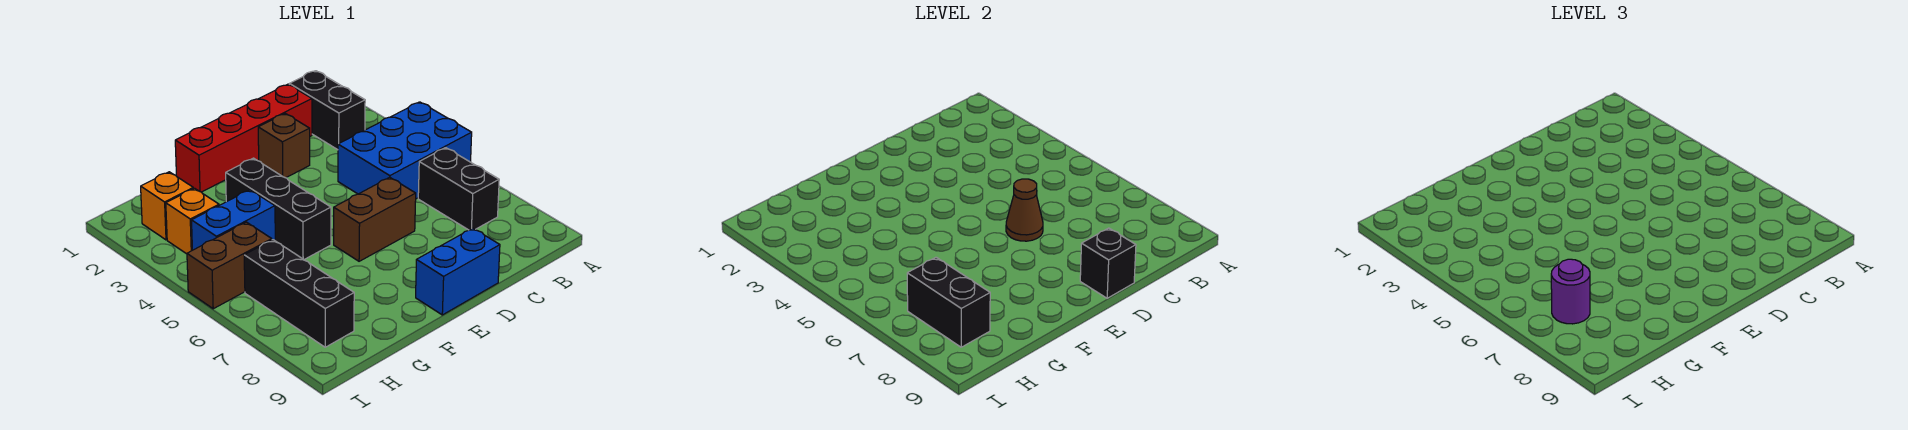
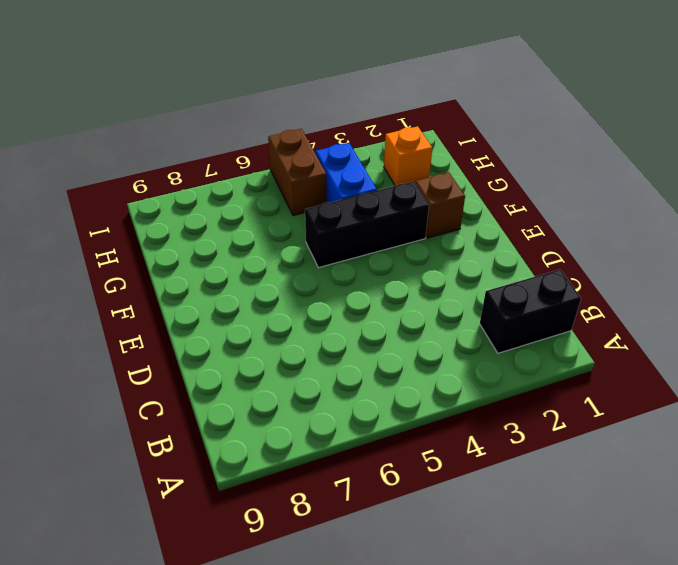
brown 1x1 brick [415,172,465,238] -> brown 1x1 brick moved to [258,113,310,178]
none -> blue 2x3 brick [338,102,472,199]
none -> black 1x2 brick [418,148,499,230]
none -> red 1x4 brick [175,84,312,192]

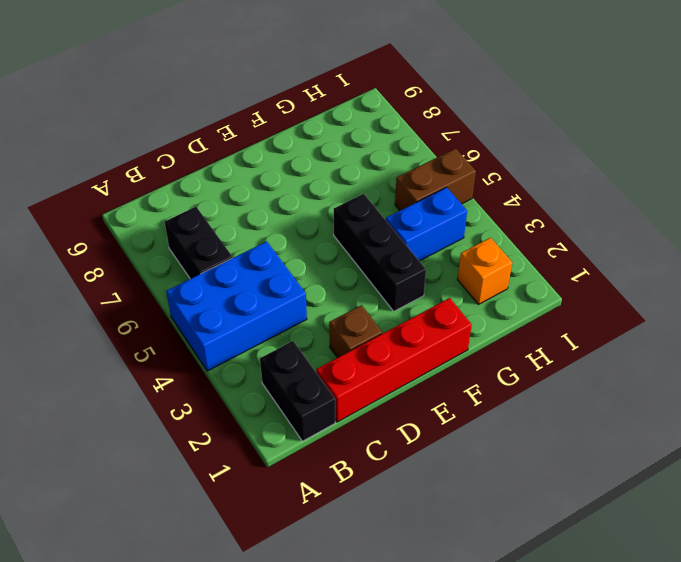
none -> brown 1x2 brick [334,177,416,261]
none -> blue 1x2 brick [416,228,500,315]
none -> orange 1x1 brick [166,188,219,254]

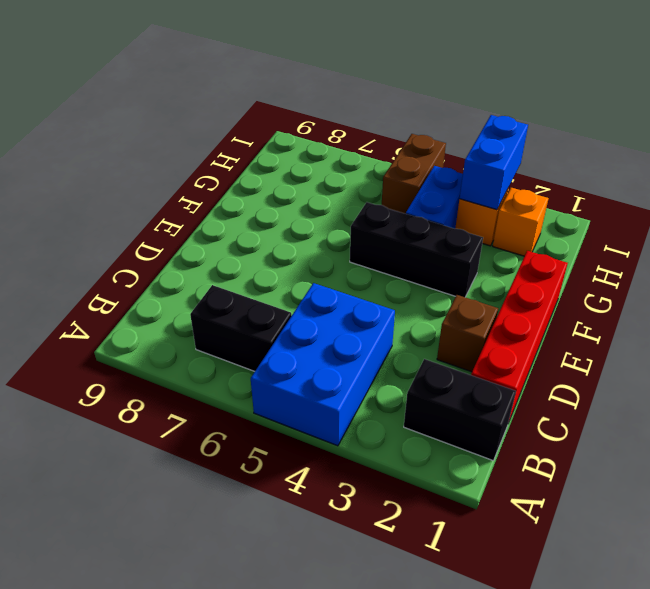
blue 1x2 brick [460,115,528,210] -> blue 1x2 brick moved to [416,228,500,315]
none -> brown 1x2 brick [334,177,416,261]
none -> black 1x3 brick [244,240,354,347]
none -> brown 1x1 cone [1006,179,1043,241]

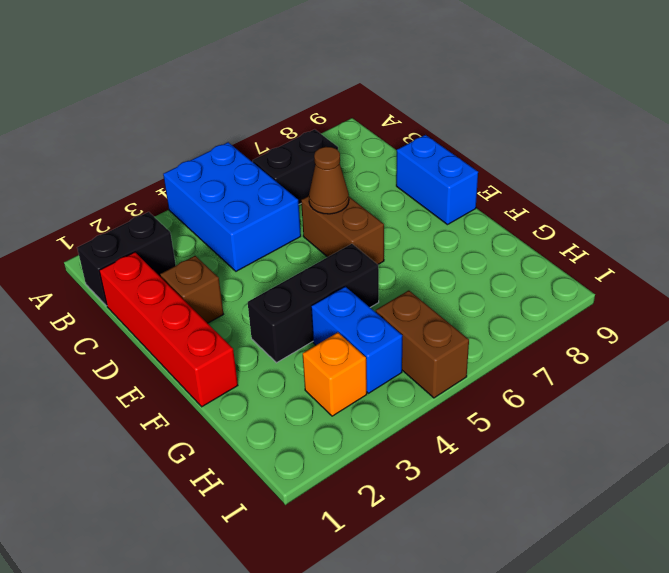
none -> orange 1x1 brick [141,172,193,240]
none -> black 1x3 brick [244,240,354,347]
none -> black 1x1 brick [1080,228,1136,298]

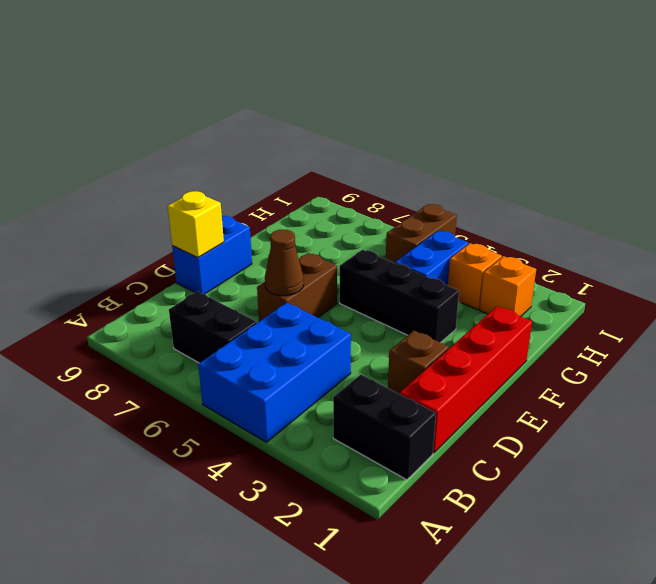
yellow 1x1 brick [168,191,224,258] -> black 1x1 brick [1080,228,1136,298]
none -> black 1x3 brick [244,240,354,347]
none -> black 1x2 brick [907,257,990,347]
none -> purple 1x1 round brick [1551,259,1590,324]

